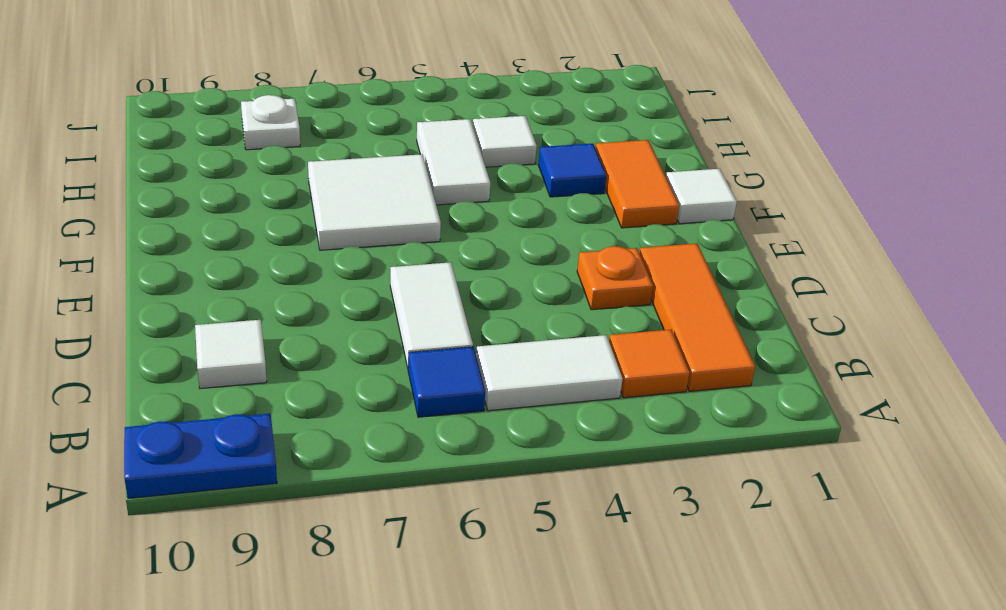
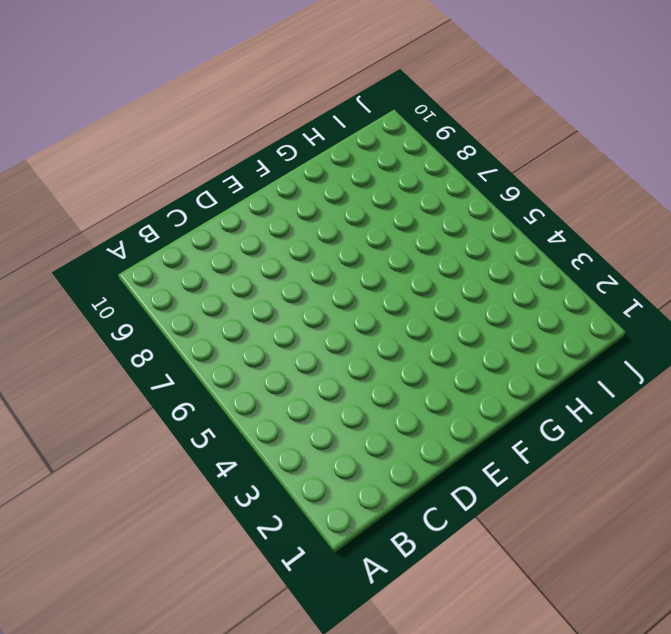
none -> blue 1x2 plate [124,414,277,499]
none -> orange 1x3 tile [640,243,755,391]
none -> orange 1x1 tile [609,330,690,398]

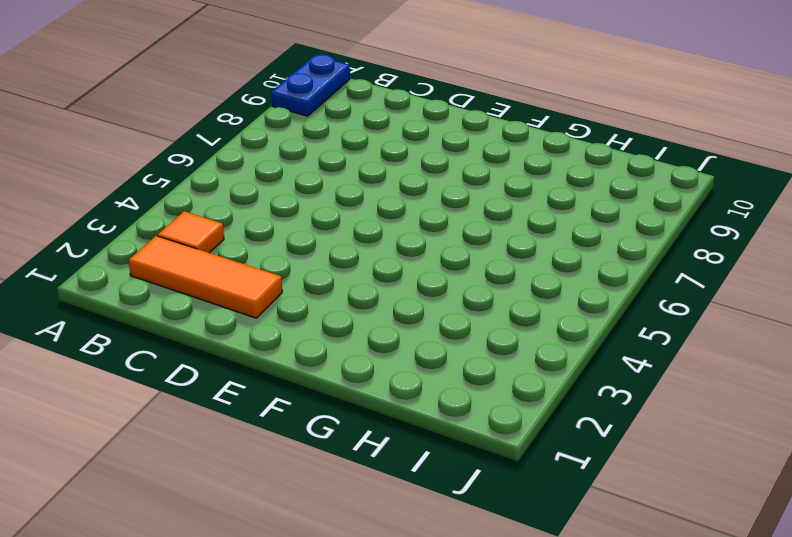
none -> white 1x2 tile [476,335,623,411]
none -> blue 1x1 tile [408,347,485,417]
none -> white 1x2 tile [390,262,473,368]

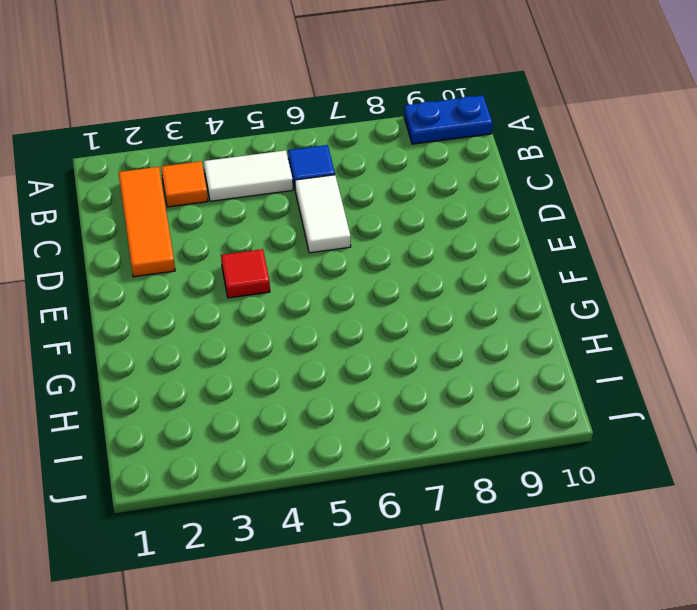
red 1x1 tile [221,249,270,298] -> none
none -> white 1x1 tile [195,320,267,389]
none -> orange 1x1 plate [577,246,653,310]
none -> white 1x1 tile [666,169,737,224]

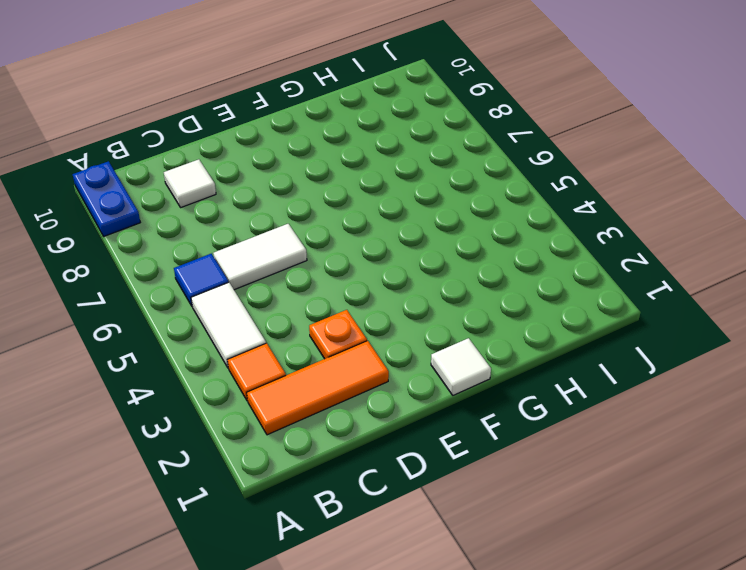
none -> orange 1x2 tile [595,140,679,228]
none -> white 2x2 tile [308,154,441,250]
none -> blue 1x1 tile [538,144,606,197]

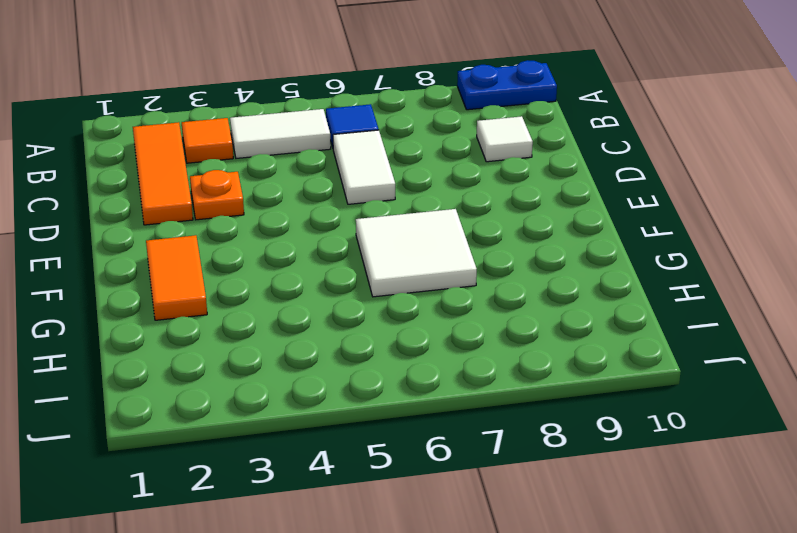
none -> white 1x1 tile [666,169,737,224]
none -> blue 1x1 tile [538,144,606,197]
none -> white 1x2 tile [417,119,490,205]

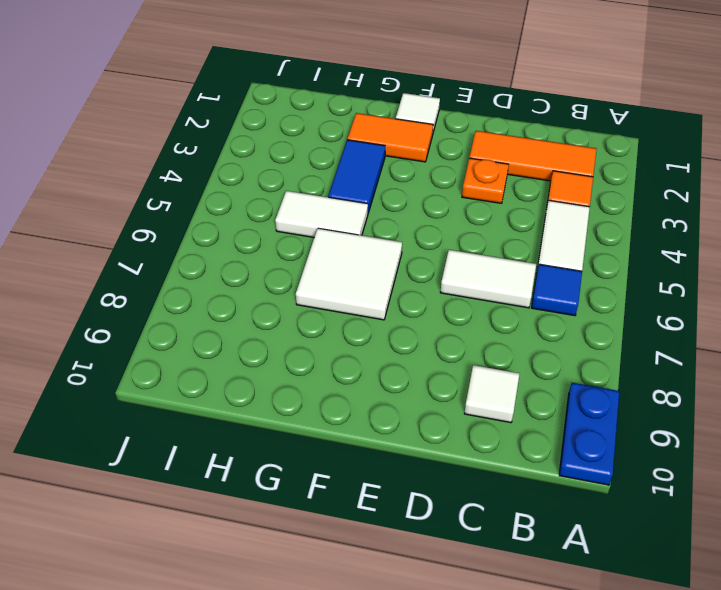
blue 1x2 tile [328,140,385,213] -> blue 1x1 tile [538,144,606,197]
none -> white 1x1 tile [473,116,537,167]
none -> white 1x1 plate [241,95,300,150]

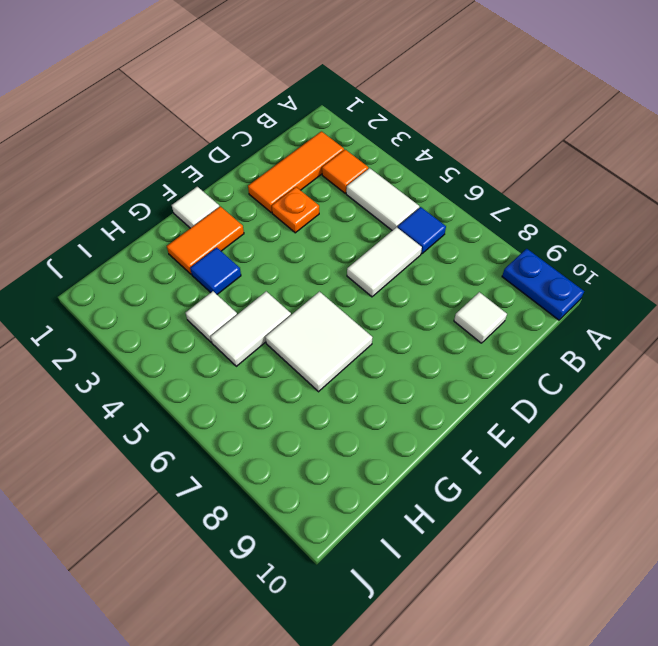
none -> white 1x1 plate [241,95,300,150]

